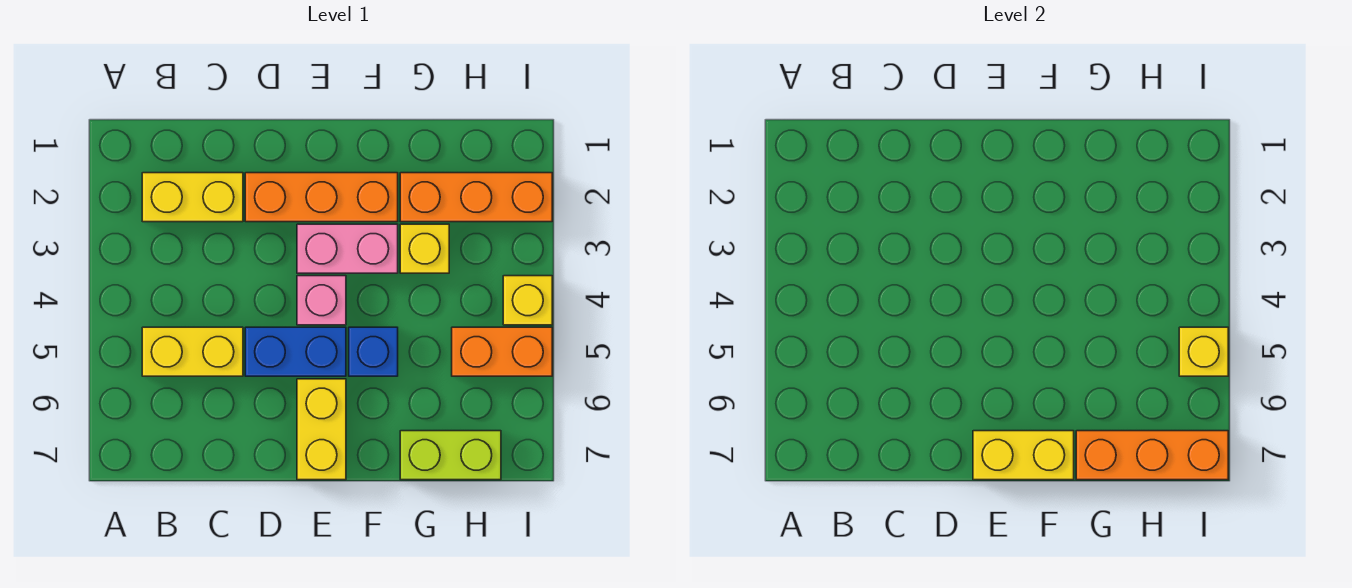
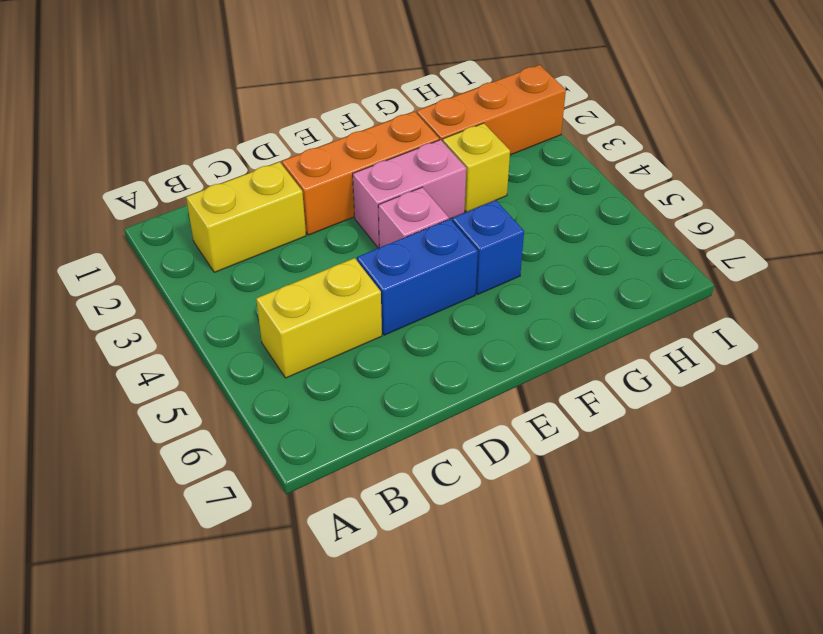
none -> yellow 1x2 brick [297,379,346,480]
none -> lime 1x2 brick [400,431,501,480]
none -> orange 1x2 brick [452,327,552,376]

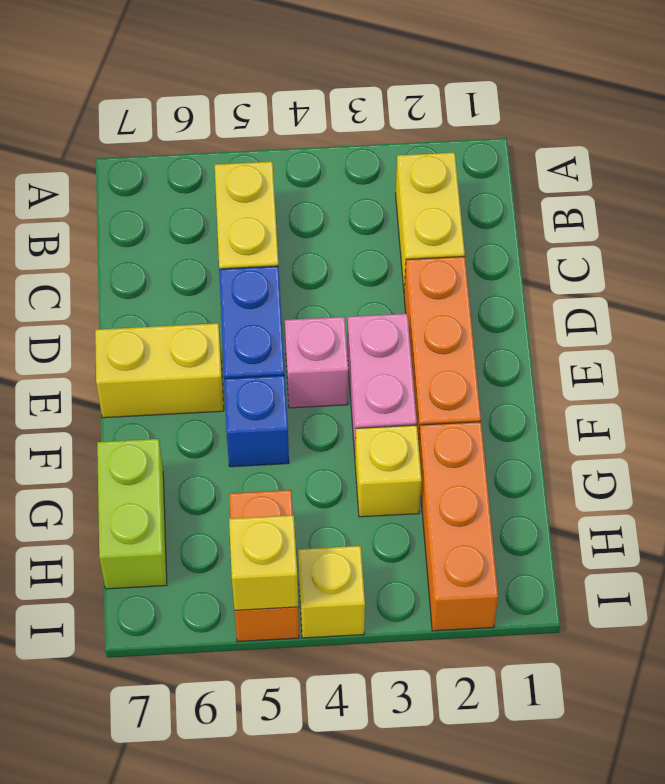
none -> yellow 1x2 brick [973,431,1074,480]
none -> orange 1x3 brick [1076,431,1228,480]

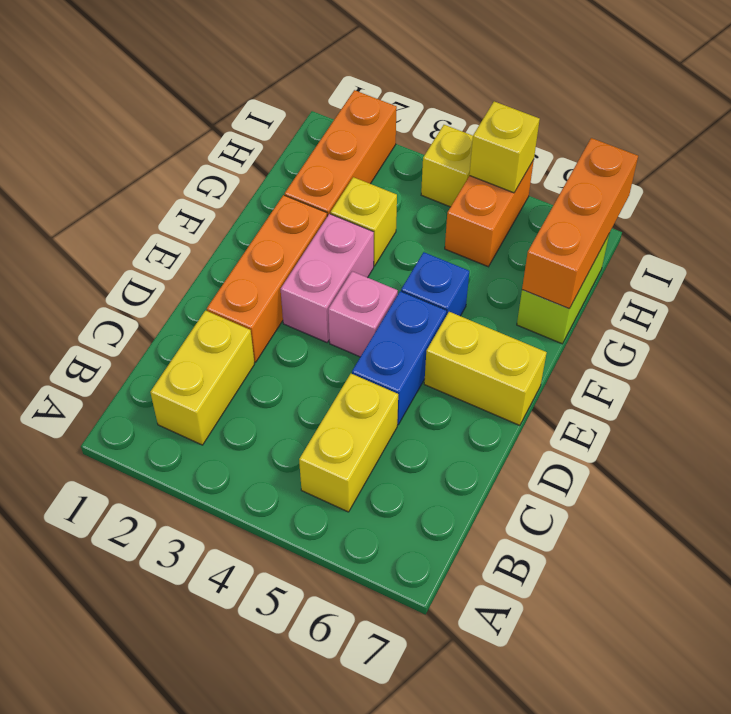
none -> yellow 1x2 brick [973,431,1074,480]

